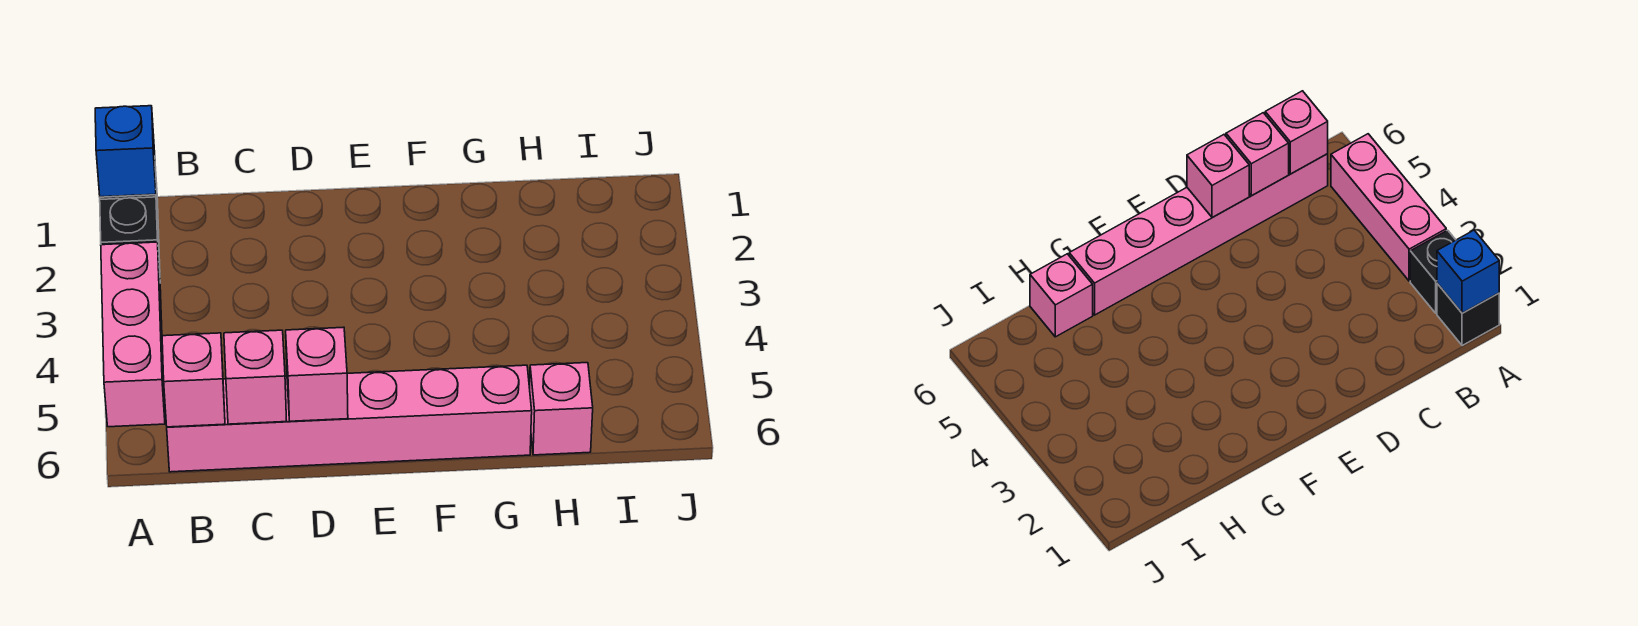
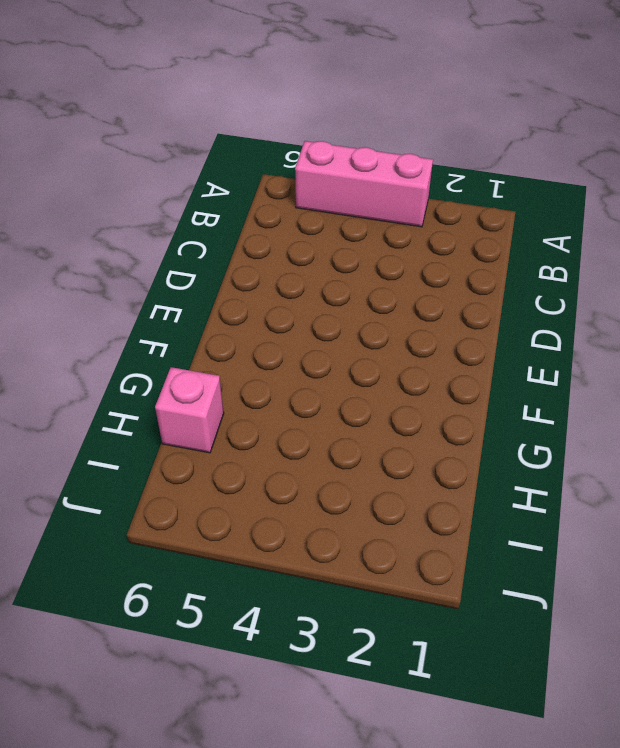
none -> black 1x1 brick [1437,284,1499,346]
none -> black 1x1 brick [100,197,160,272]

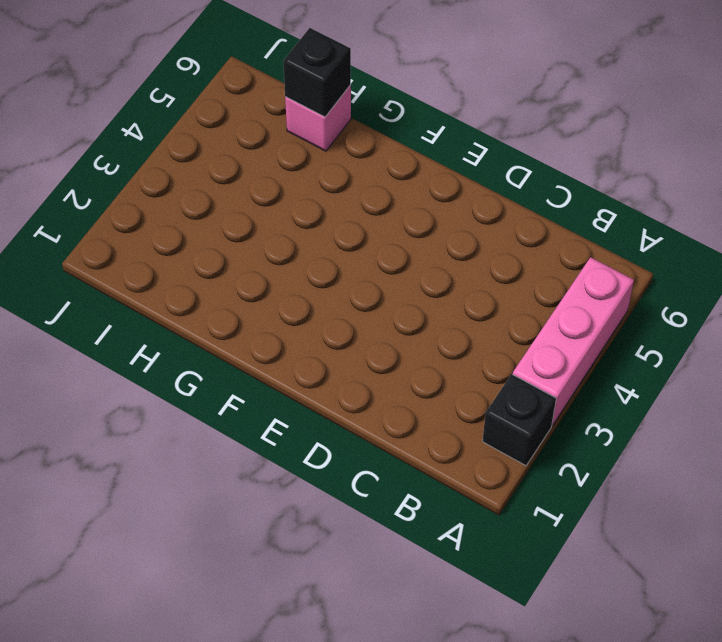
black 1x1 brick [283,28,351,117] -> black 1x1 brick moved to [1437,284,1499,346]
none -> pink 1x6 brick [167,365,532,472]
none -> blue 1x1 brick [95,106,156,197]

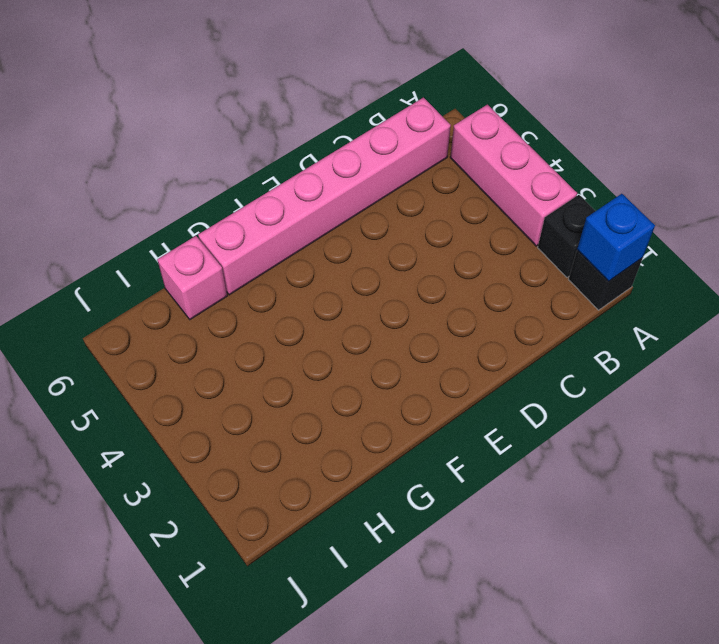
none -> pink 1x1 brick [162,333,225,427]
none -> pink 1x1 brick [224,330,287,424]

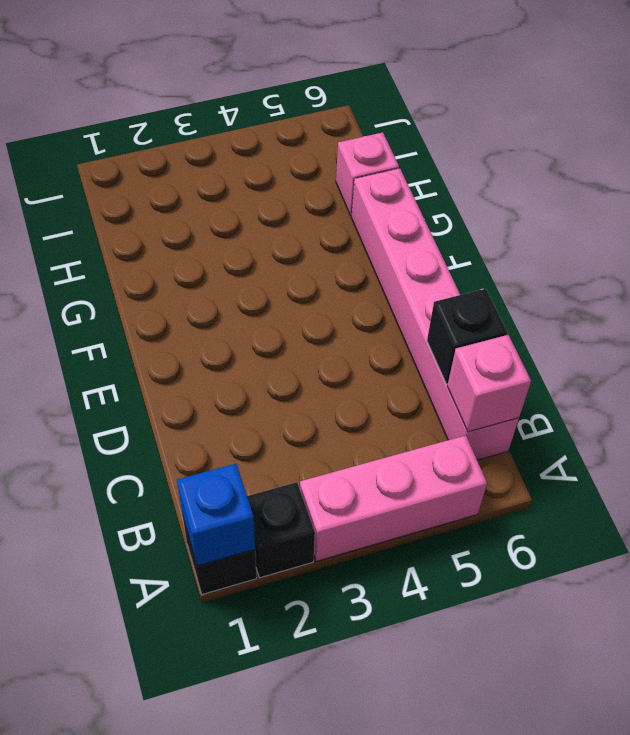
black 1x1 brick [427,289,507,384] -> pink 1x1 brick [224,330,287,424]
none -> pink 1x1 brick [286,327,348,421]

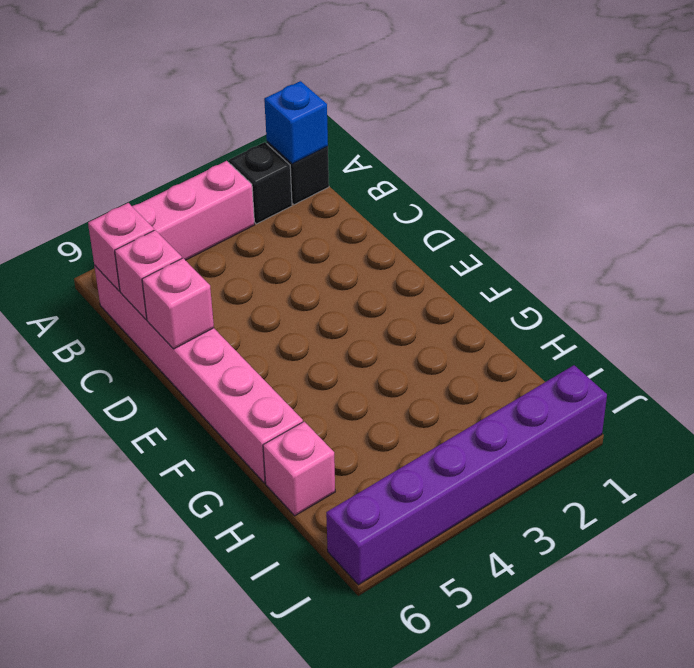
purple 1x6 brick [326,365,607,585] -> none

